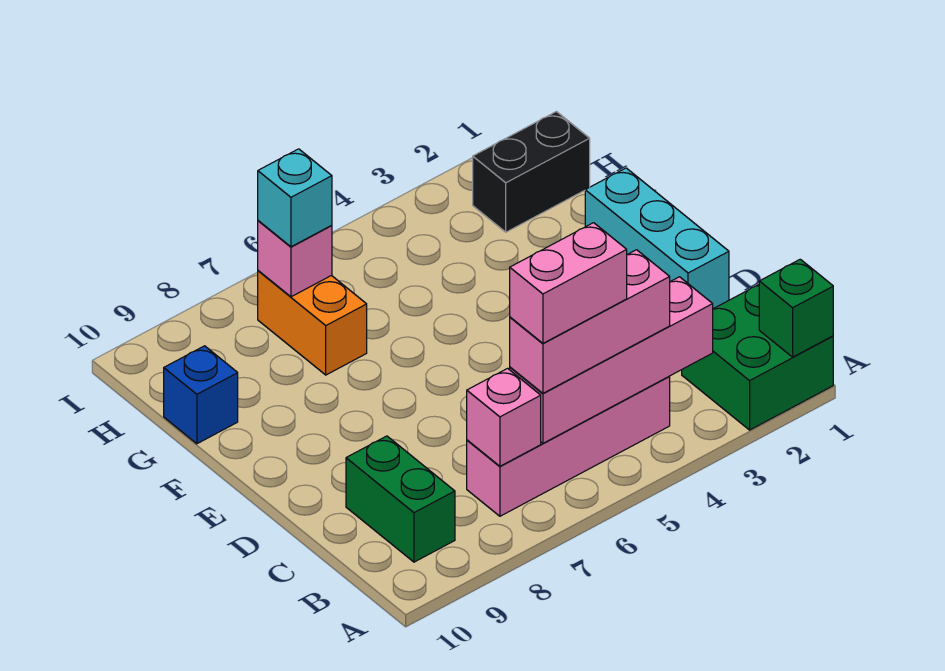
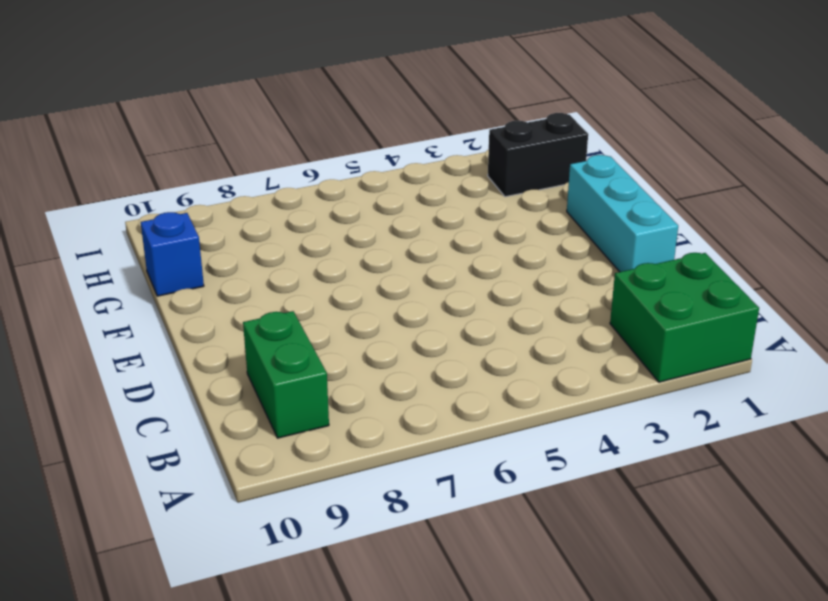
none -> pink 1x4 brick [467,377,670,516]
none -> orange 1x2 brick [258,271,367,375]
none -> green 1x1 brick [759,259,833,357]

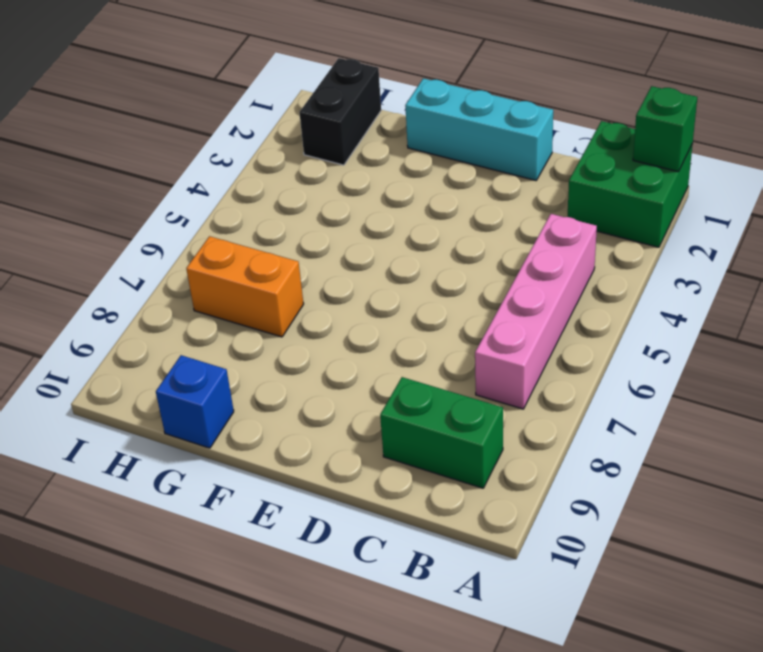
none -> pink 1x4 brick [510,277,713,443]
none -> pink 1x1 brick [467,368,541,466]
none -> pink 1x1 brick [258,221,332,297]

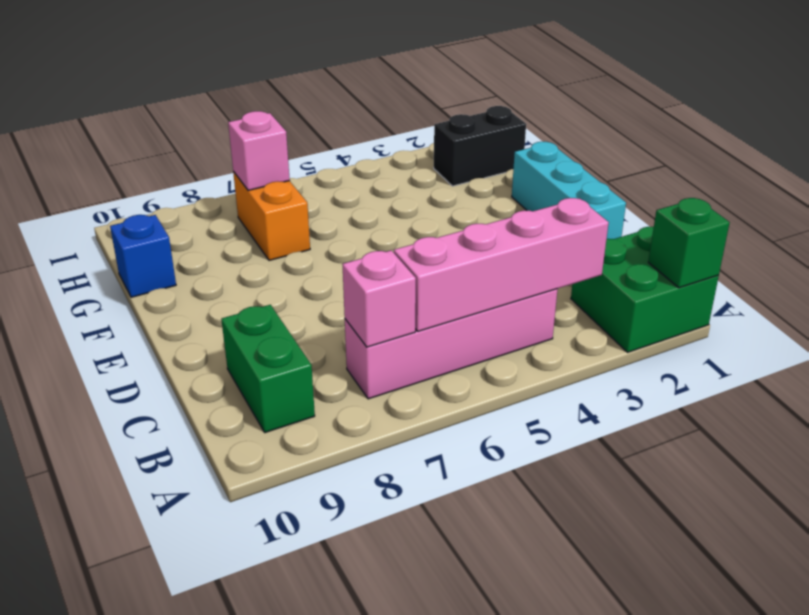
none -> pink 1x3 brick [510,250,670,393]
none -> cyan 1x1 brick [258,149,332,247]
none -> pink 1x2 brick [510,223,627,343]

